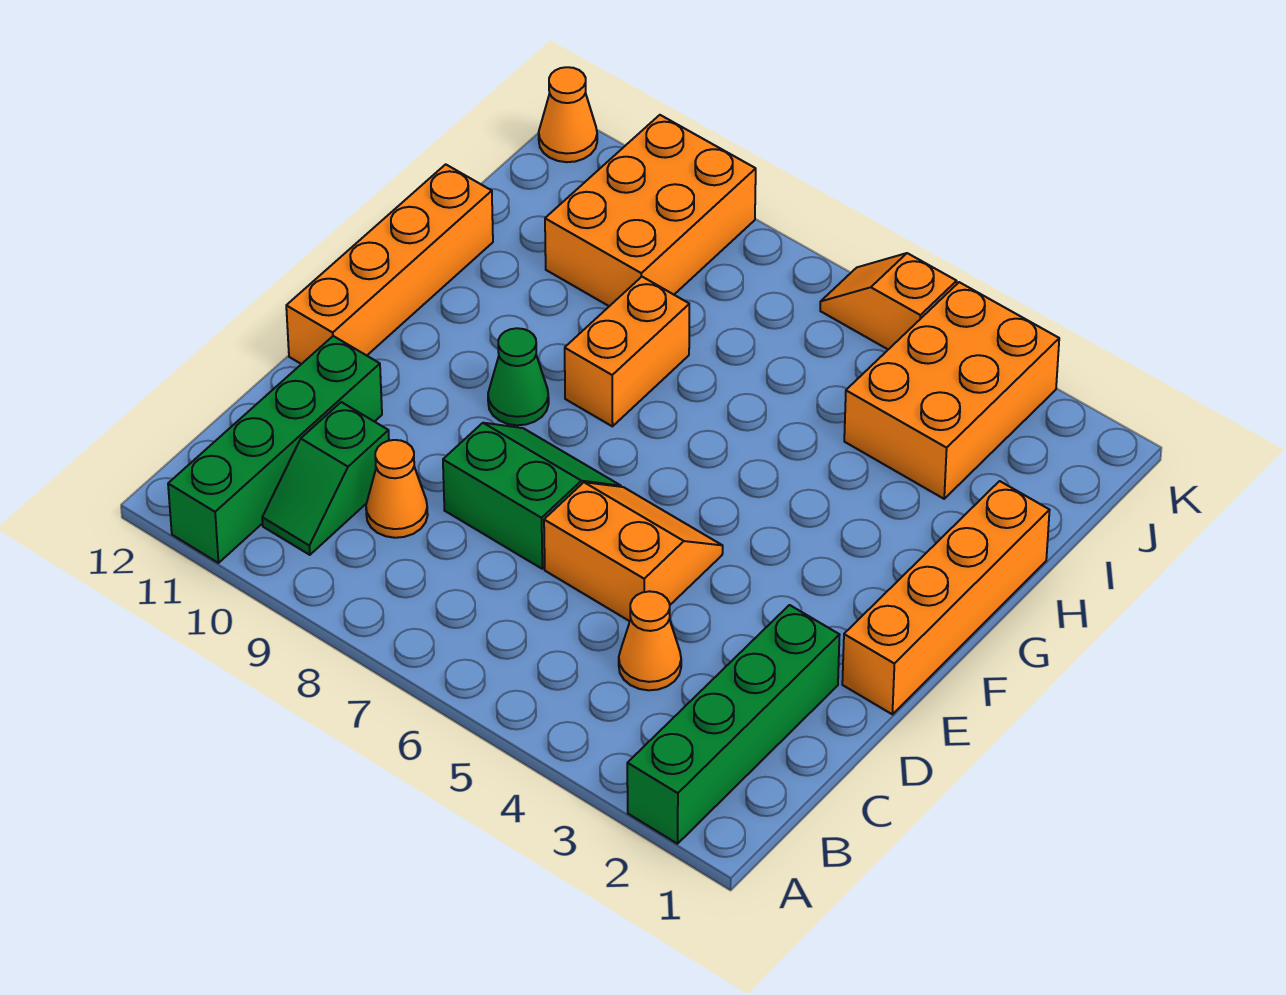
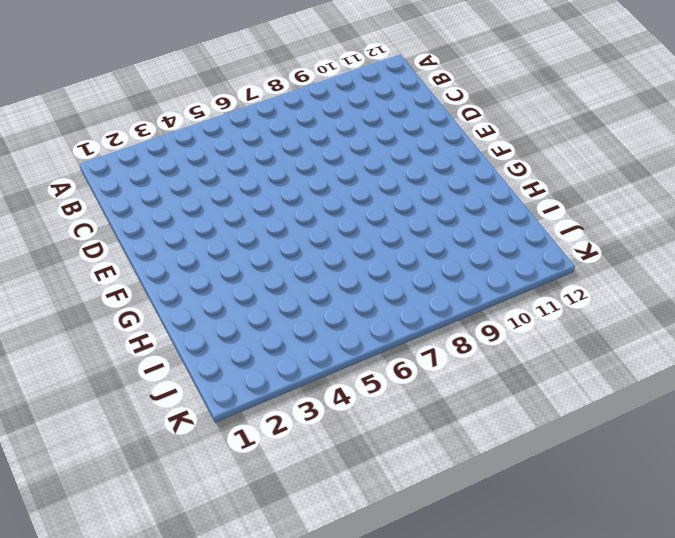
none -> green 1x4 brick [627,605,840,844]
none -> green 1x4 brick [168,336,382,563]
none -> green 1x2 slope [262,402,389,555]

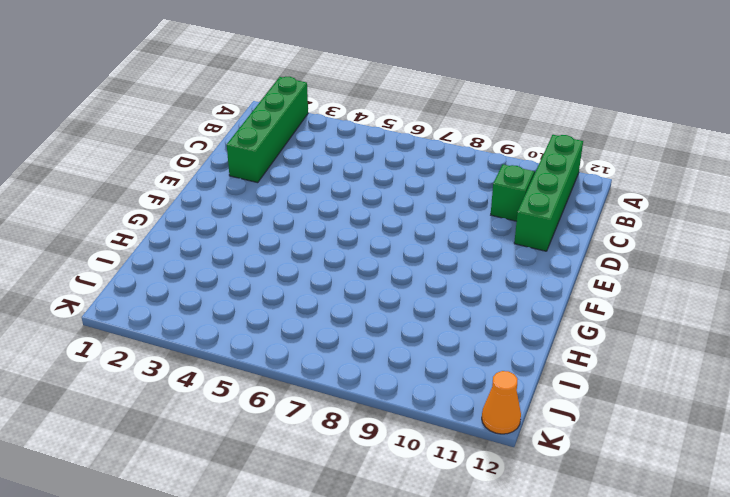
none -> orange 1x1 cone [619,591,681,690]
none -> orange 1x1 cone [366,440,428,538]
none -> orange 2x2 slope [544,482,723,621]

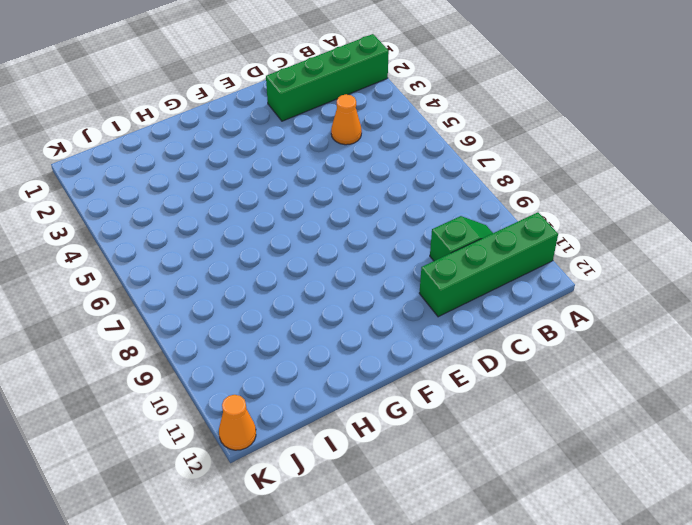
none -> orange 1x1 cone [366,440,428,538]
none -> orange 2x2 slope [544,482,723,621]
none -> green 2x2 slope [443,423,621,569]

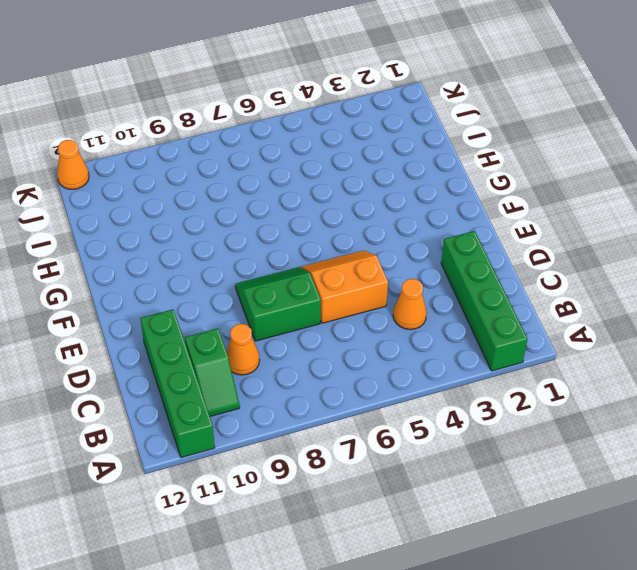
none -> orange 1x4 brick [842,481,1050,714]
none -> orange 1x4 brick [286,164,493,364]
none -> green 1x1 cone [488,328,549,425]

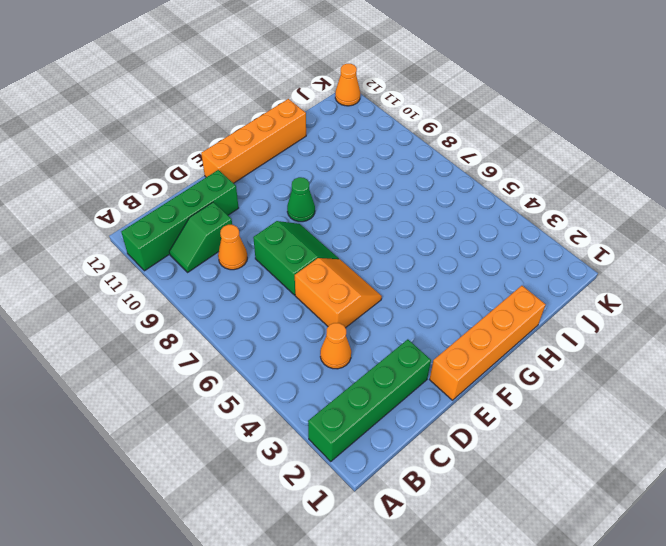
none -> orange 1x2 brick [565,277,689,426]
none -> orange 2x3 brick [844,282,1059,499]
none -> orange 2x3 brick [545,115,756,306]

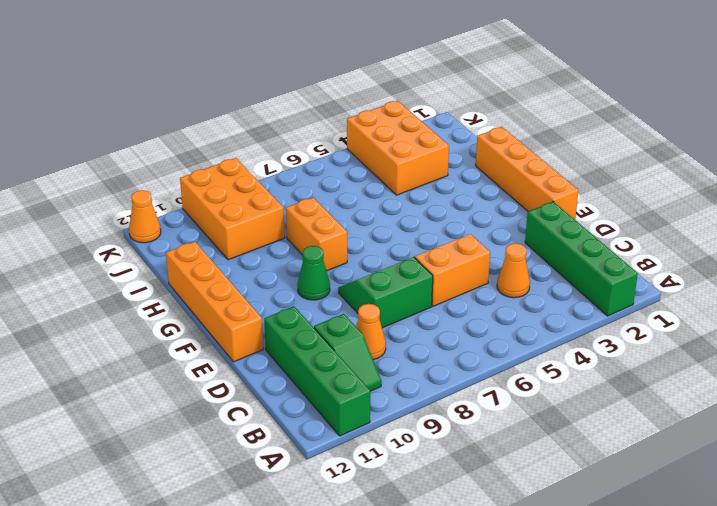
none -> orange 1x2 slope [820,253,957,349]

